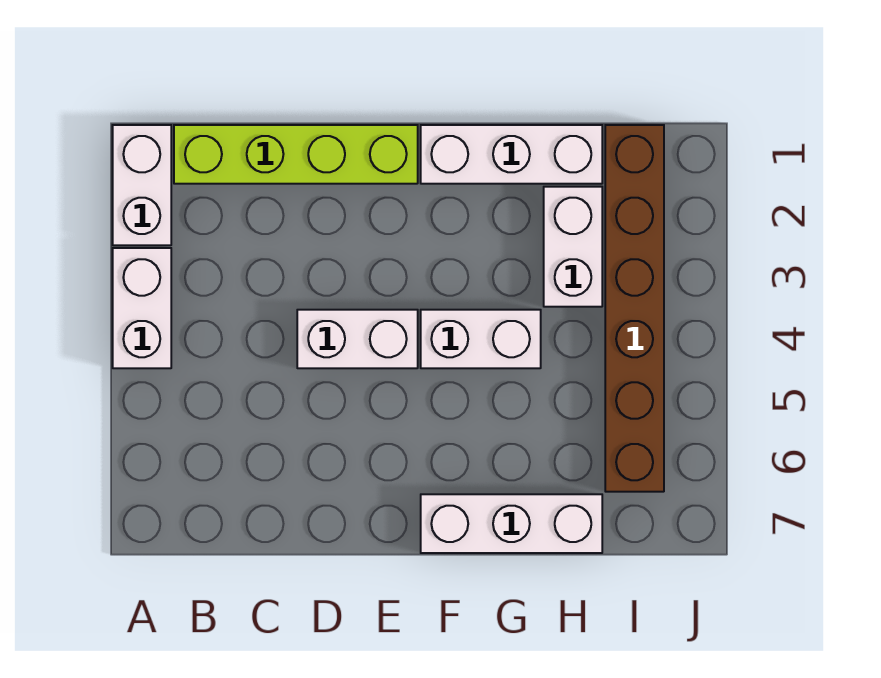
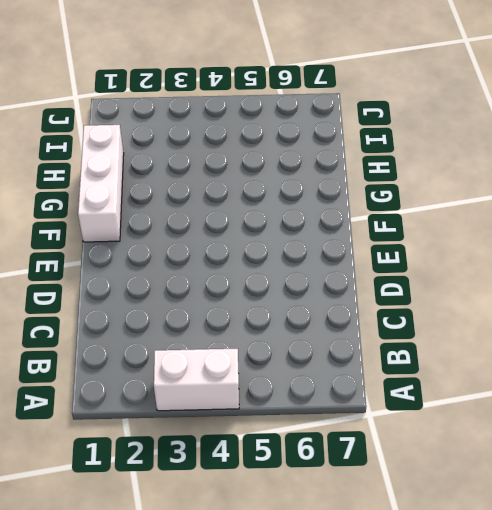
none -> white 1x2 brick [113,125,171,245]
none -> lime 1x4 brick [174,125,418,184]

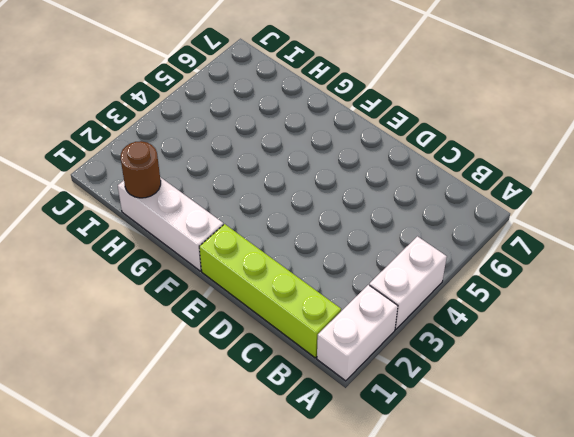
brown 1x1 round brick [121,141,161,198] -> none
none -> white 1x2 brick [297,310,418,368]
none -> white 1x2 brick [421,310,541,368]

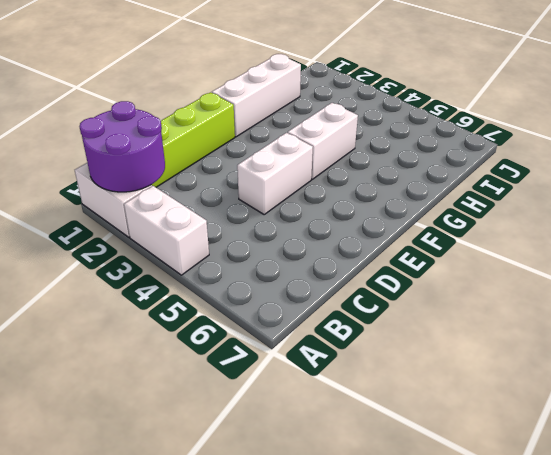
purple 2x2 round brick [79,101,165,192] -> none
none -> white 1x3 brick [421,494,602,553]
none -> white 1x2 brick [544,187,602,307]

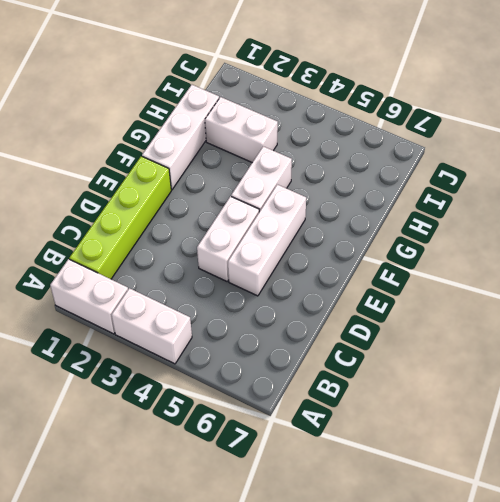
white 1x3 brick [228,184,306,296] -> white 1x3 brick moved to [421,494,602,553]
none -> brown 1x6 brick [605,125,664,492]

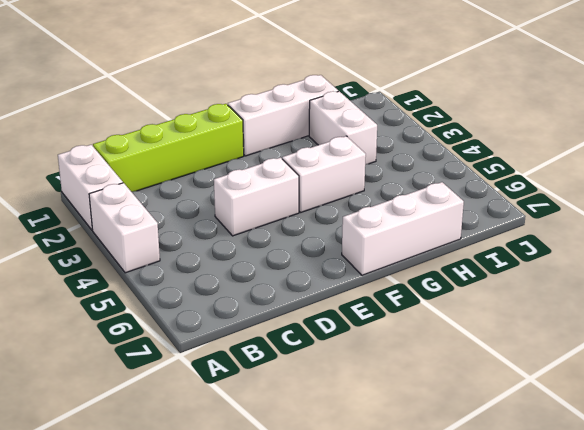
none -> brown 1x6 brick [605,125,664,492]

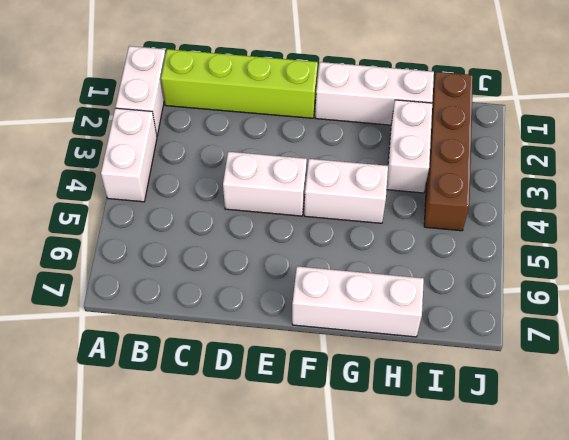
brown 1x4 brick [424,72,473,231] -> brown 1x6 brick [605,125,664,492]

